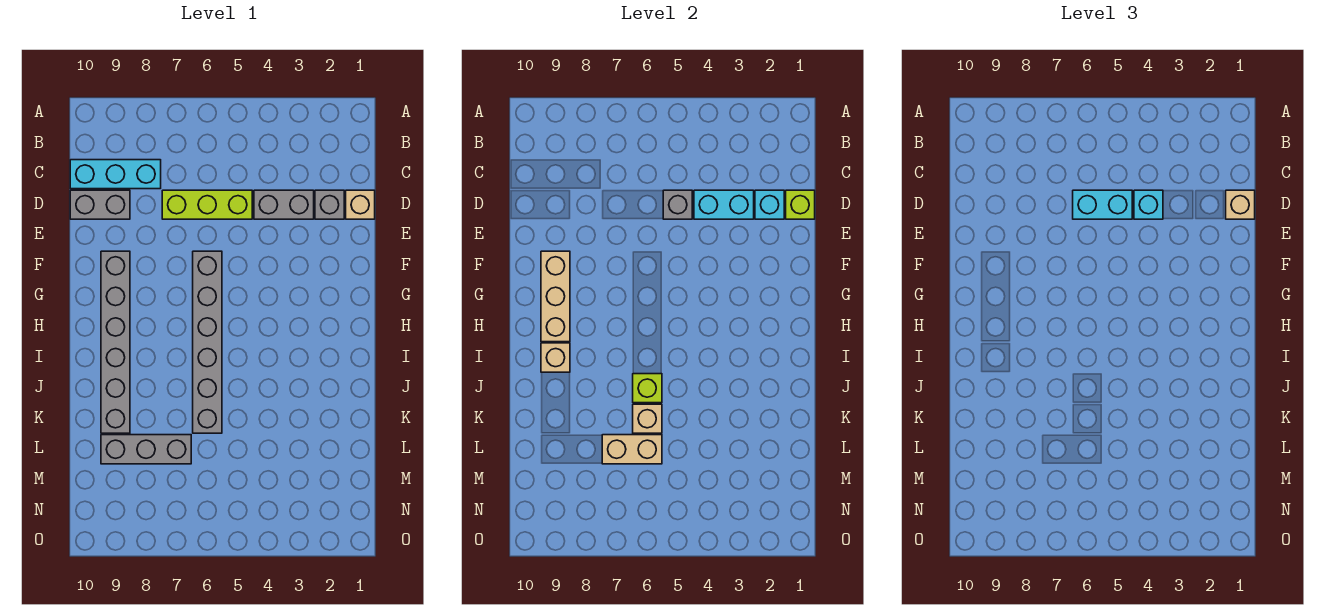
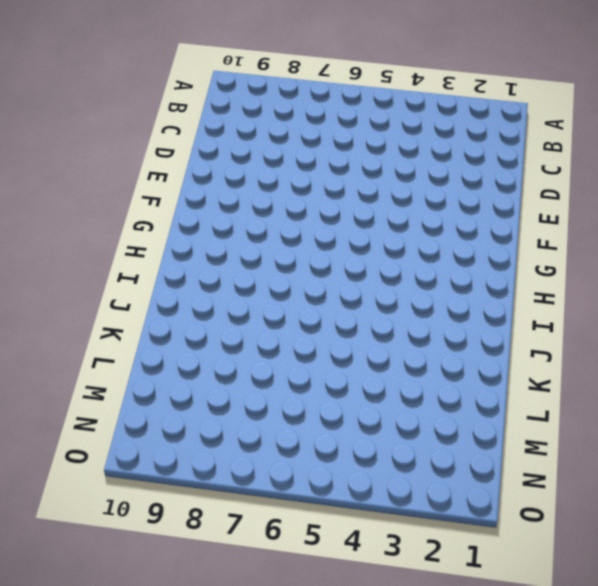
none -> cyan 1x3 brick [70,160,161,189]
none -> tan 1x1 brick [346,190,375,219]
none -> grey 1x1 brick [315,190,344,219]

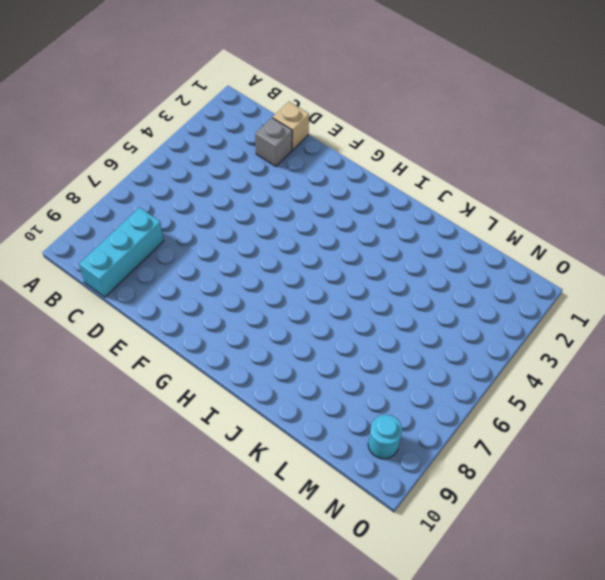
cyan 1x1 round brick [368,415,402,459] -> none
none -> grey 1x2 brick [254,190,314,219]
none -> lime 1x3 brick [162,190,252,219]
none -> grey 1x2 brick [70,190,130,219]

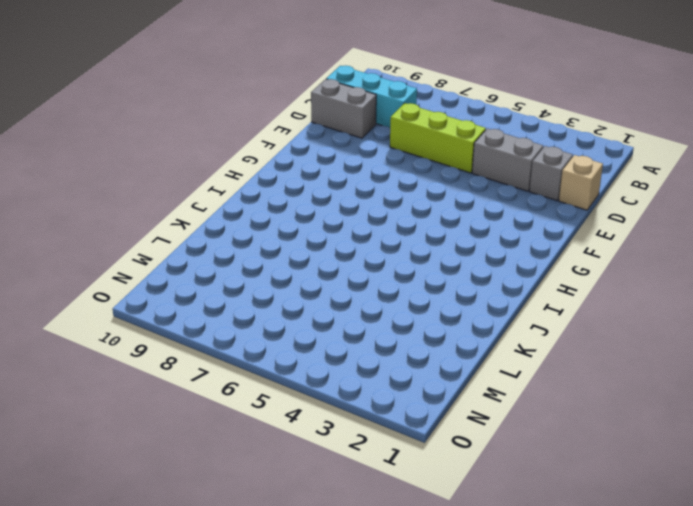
none -> grey 1x6 brick [193,251,222,433]
none -> grey 1x6 brick [101,251,130,433]
none -> grey 1x3 brick [101,435,191,464]

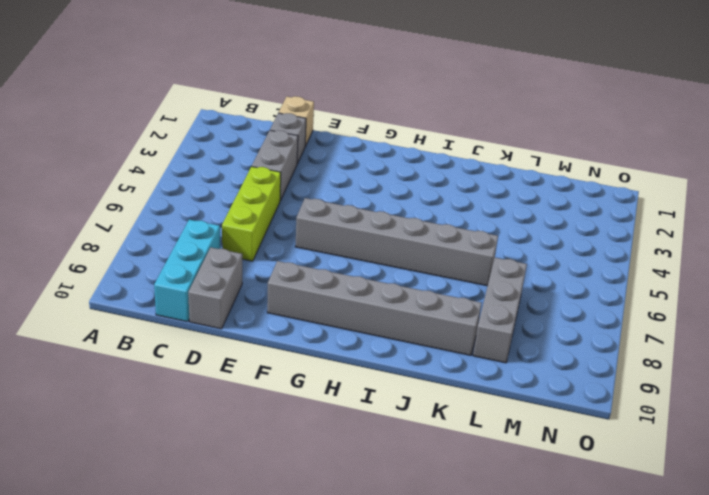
none -> lime 1x1 brick [786,190,815,219]
none -> cyan 1x1 brick [755,190,784,219]
none -> cyan 1x2 brick [694,190,754,219]

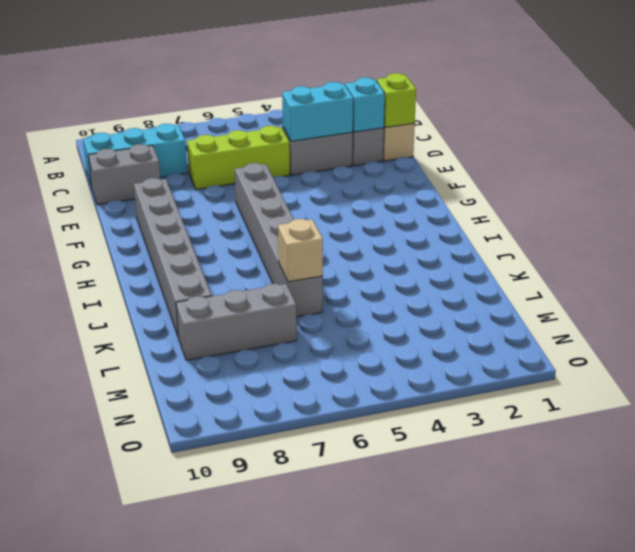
none -> grey 1x1 brick [663,190,692,219]
none -> tan 1x3 brick [541,251,570,342]
none -> tan 1x1 brick [541,343,570,372]

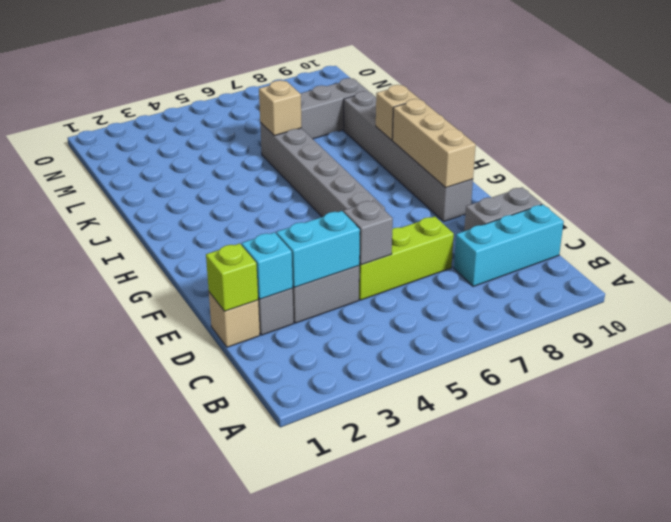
none -> lime 1x1 brick [633,374,662,403]
none -> tan 1x2 brick [602,435,662,464]
none -> tan 1x1 brick [1226,190,1255,219]

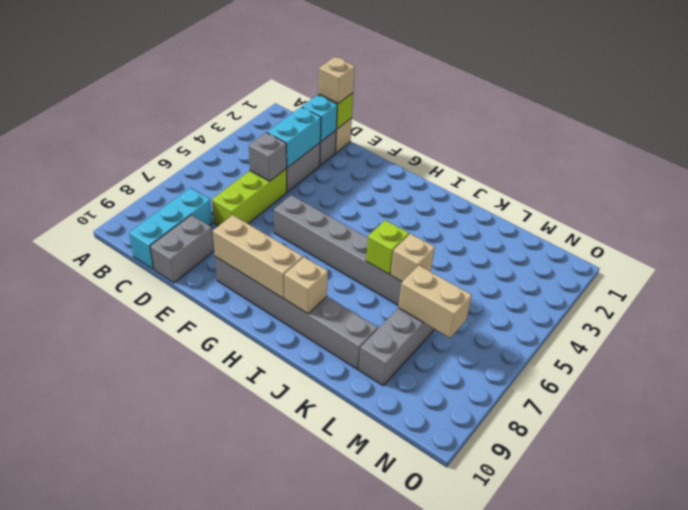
tan 1x2 brick [398,265,472,338] -> tan 1x2 brick turned to [602,435,662,464]
none -> cyan 1x1 brick [1134,190,1163,219]
none -> cyan 1x2 brick [1073,190,1132,219]

